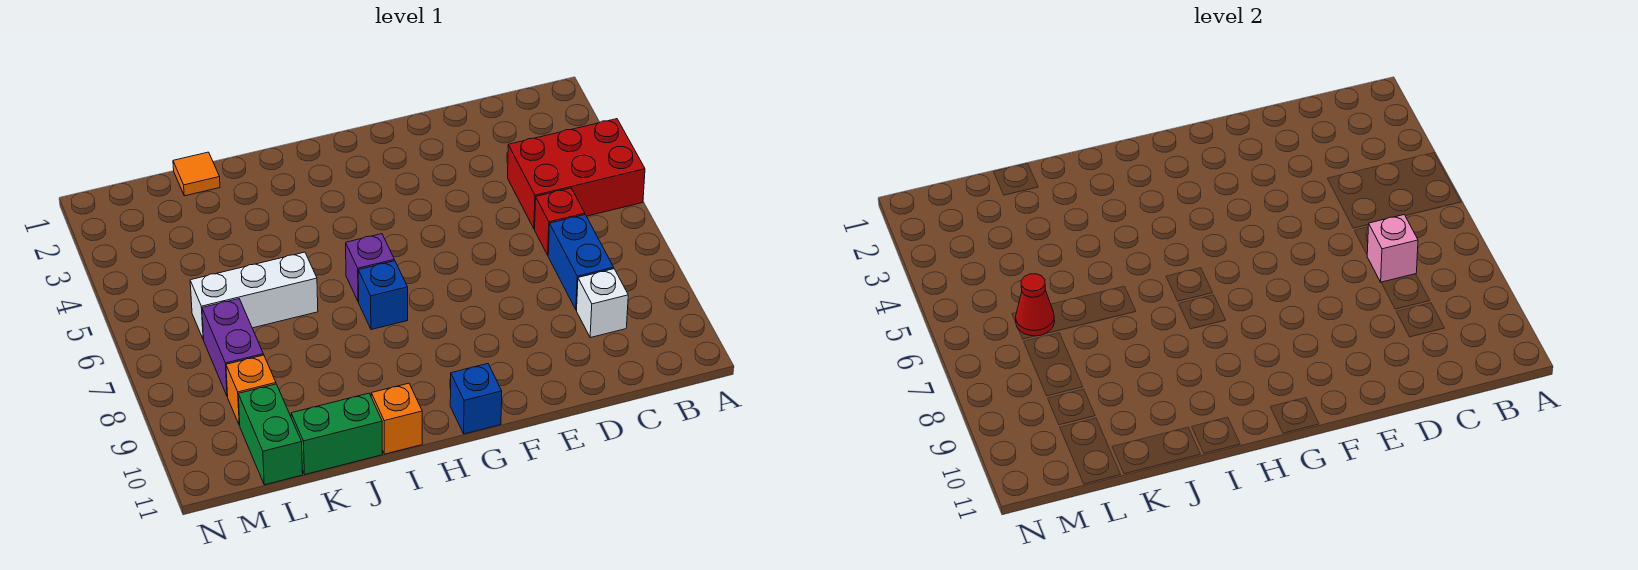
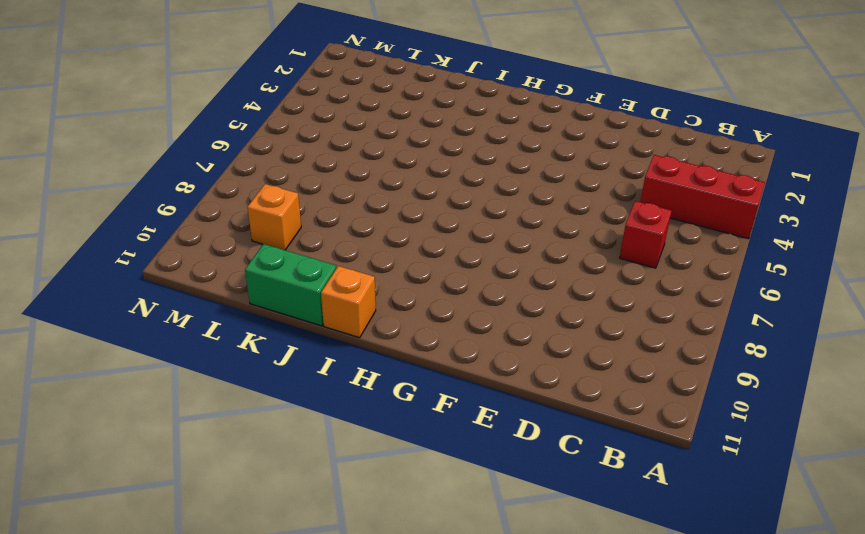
red 1x3 brick [640,155,765,239] -> red 2x3 brick [508,119,645,229]
none -> blue 1x2 brick [548,215,614,310]
none -> white 1x1 brick [577,269,628,338]
none -> blue 1x1 brick [450,364,502,434]

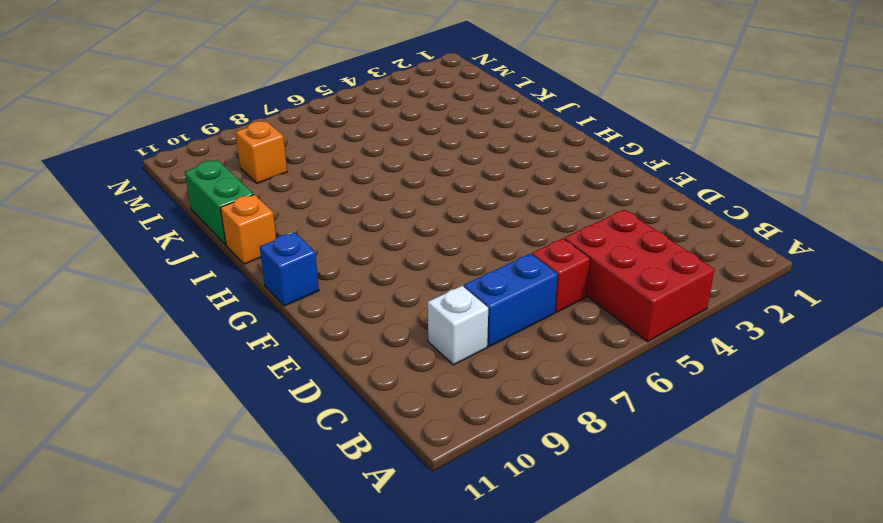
none -> purple 1x1 brick [346,234,394,302]
none -> blue 1x1 brick [358,261,408,330]
none -> white 1x3 brick [190,252,318,340]

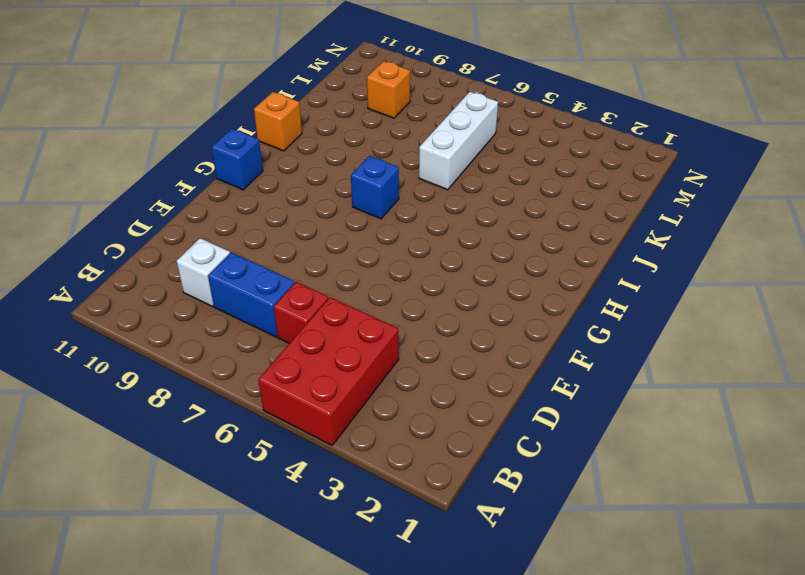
none -> purple 1x1 brick [346,234,394,302]
none -> green 1x2 brick [291,393,383,474]
none -> orange 1x1 tile [173,152,220,196]

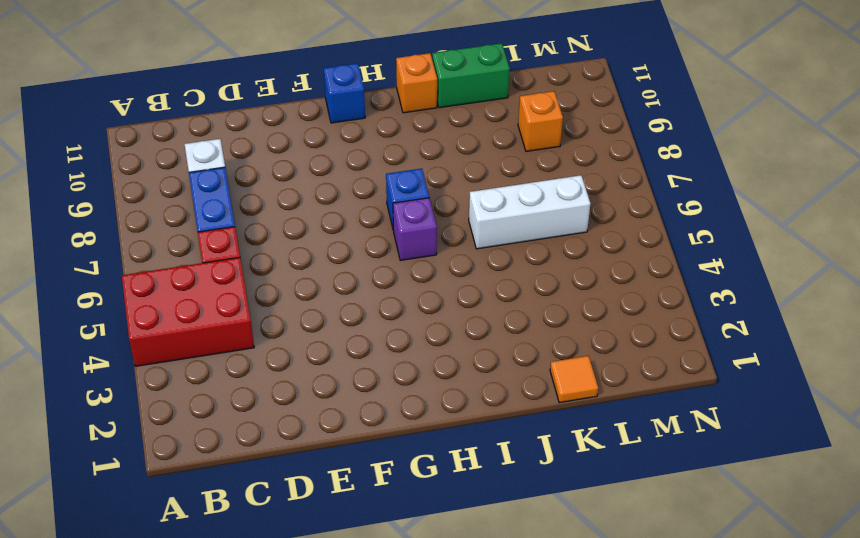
none -> purple 1x2 brick [202,299,263,397]
none -> green 1x2 brick [238,384,303,485]
none -> pink 1x1 brick [1367,215,1418,282]

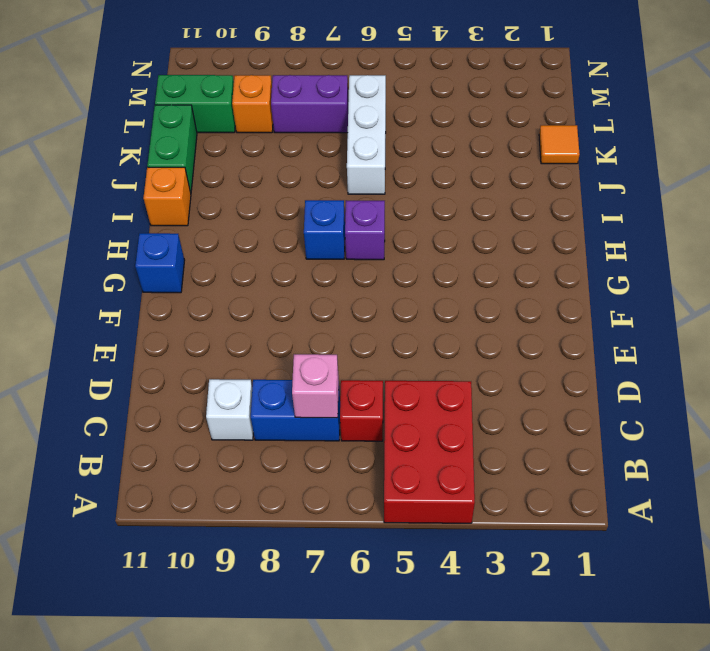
none -> red 1x1 cone [1016,274,1055,336]

